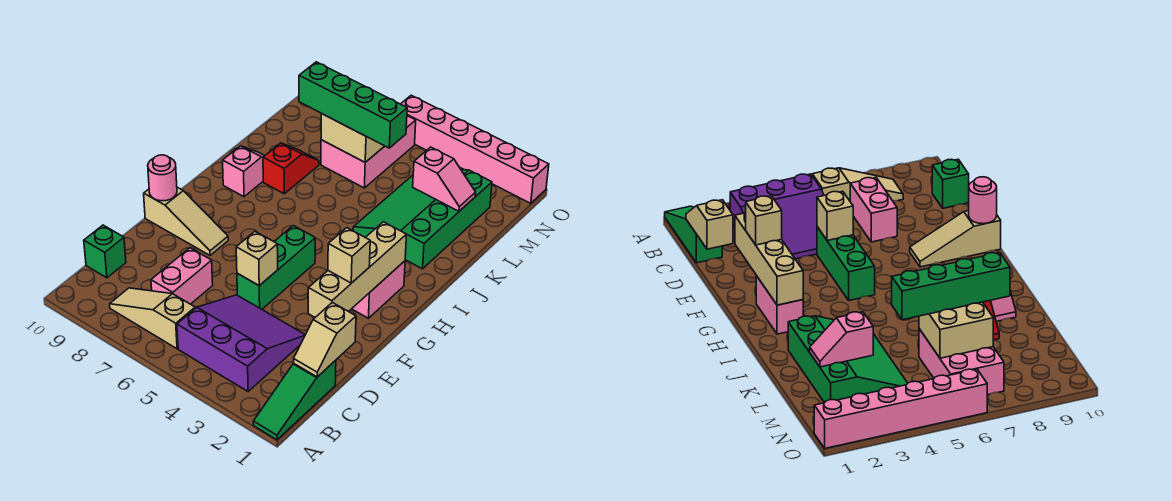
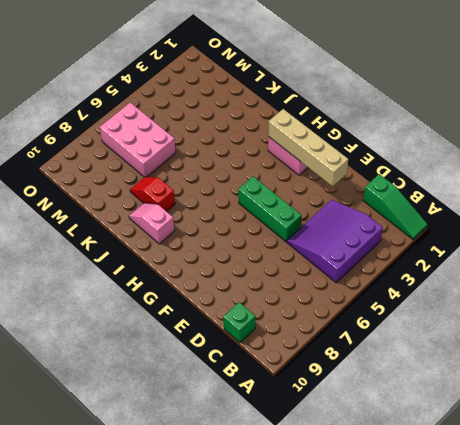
none -> tan 1x3 slope [110,288,195,349]
none -> pink 1x2 brick [151,248,213,304]
none -> tan 1x3 slope [144,187,228,255]

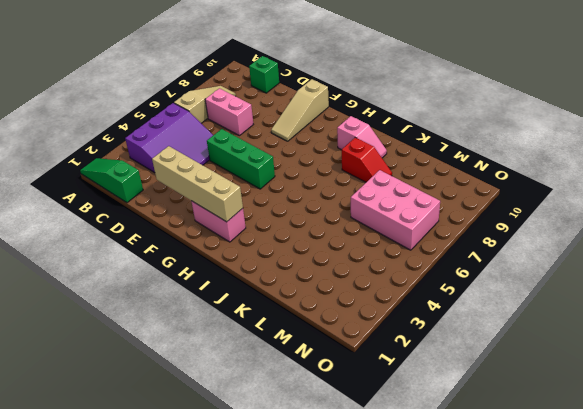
none -> green 3x4 slope [353,170,492,269]
none -> pink 1x6 brick [401,95,549,203]
none -> tan 1x2 slope [294,303,356,377]

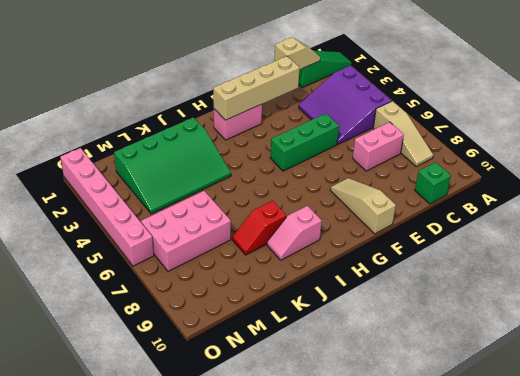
none -> tan 1x1 brick [236,231,278,286]
none -> pink 1x1 round brick [148,155,177,201]
none -> pink 1x2 slope [413,147,476,211]

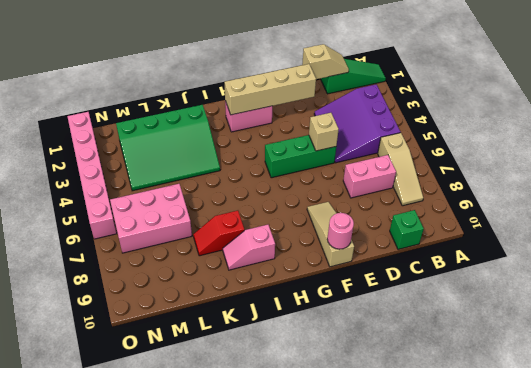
none -> pink 1x2 slope [413,147,476,211]
none -> tan 2x2 brick [321,114,384,162]
none -> tan 1x1 brick [328,228,370,283]

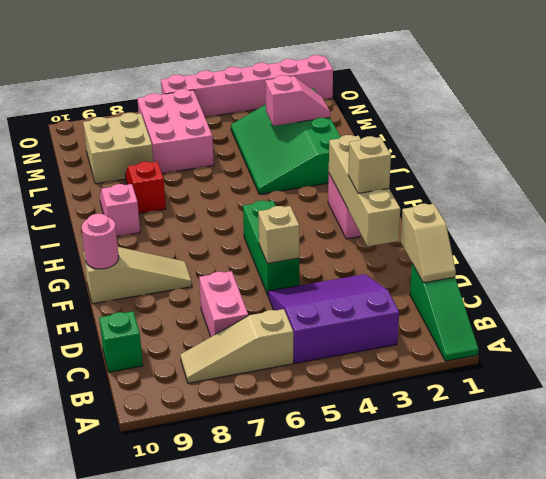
tan 2x2 brick [83,113,153,184] -> tan 2x2 brick moved to [321,114,384,162]
none -> green 1x4 brick [299,62,407,148]

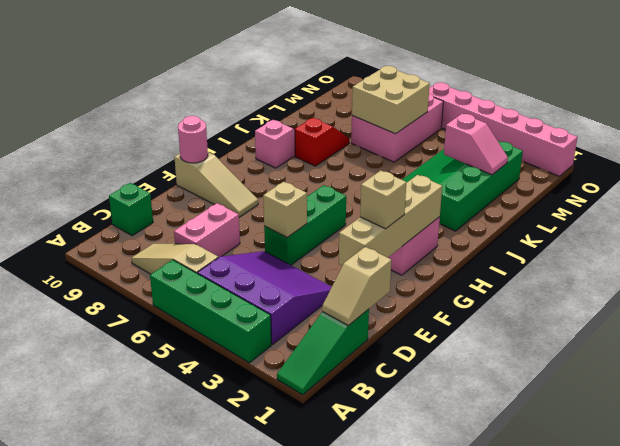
green 1x4 brick [150,260,271,363] -> green 1x4 brick moved to [299,62,407,148]

